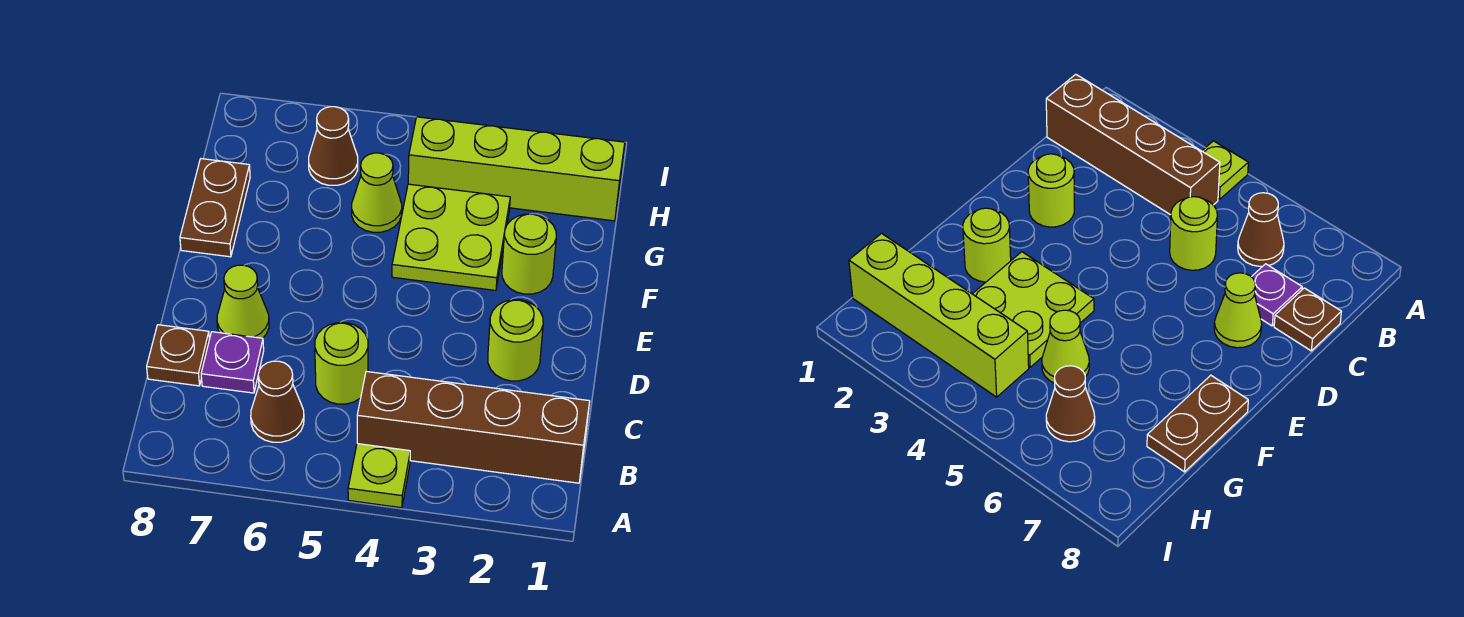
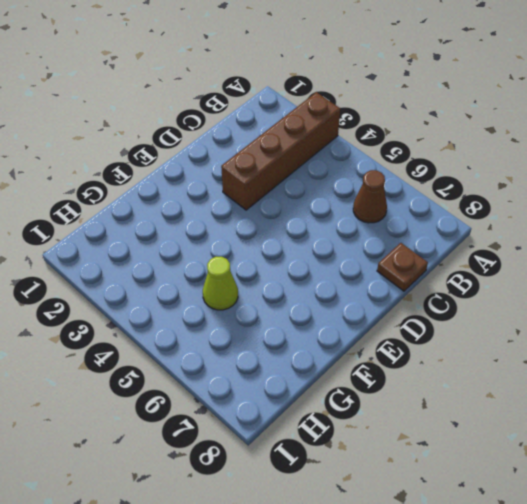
brown 1x4 brick [221,92,340,210] -> brown 1x4 brick turned to [357,371,590,483]
none -> lime 1x1 plate [348,444,410,508]
none -> lime 1x1 round brick [315,323,368,404]
none -> purple 1x1 plate [201,332,264,393]

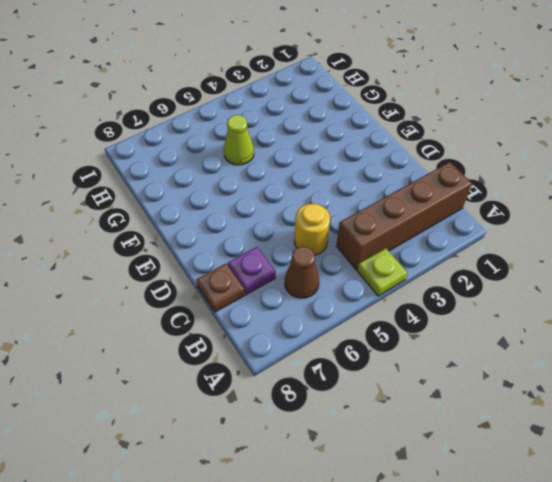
yellow 1x1 round brick [294,204,330,255] -> lime 1x1 round brick [315,323,368,404]
none -> lime 1x1 round brick [488,300,543,381]
none -> lime 1x1 cone [217,265,269,338]
none -> lime 1x1 round brick [502,214,556,294]

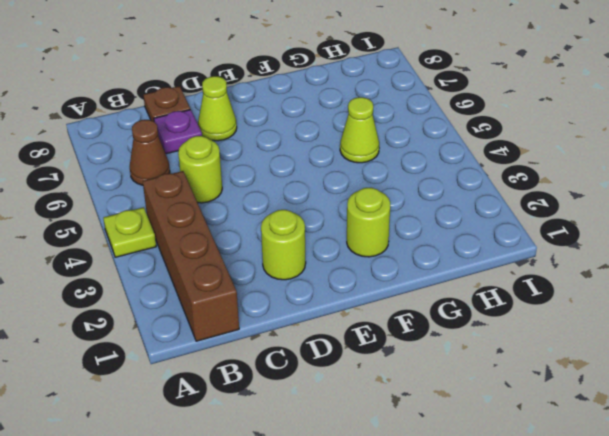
none -> lime 2x2 plate [392,184,510,290]
none -> brown 1x2 plate [180,159,250,257]
none -> lime 1x4 brick [408,117,625,221]

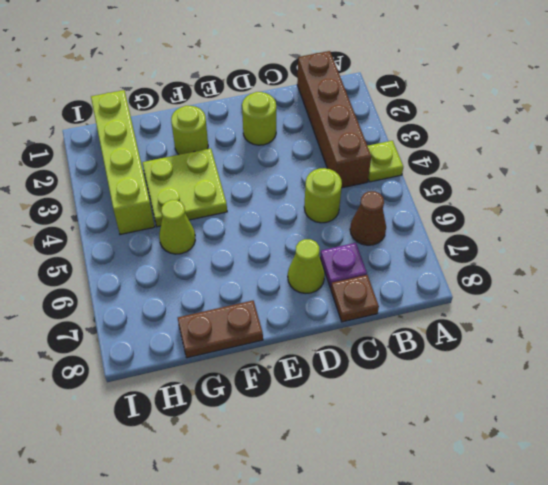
none -> brown 1x1 cone [309,107,358,185]

